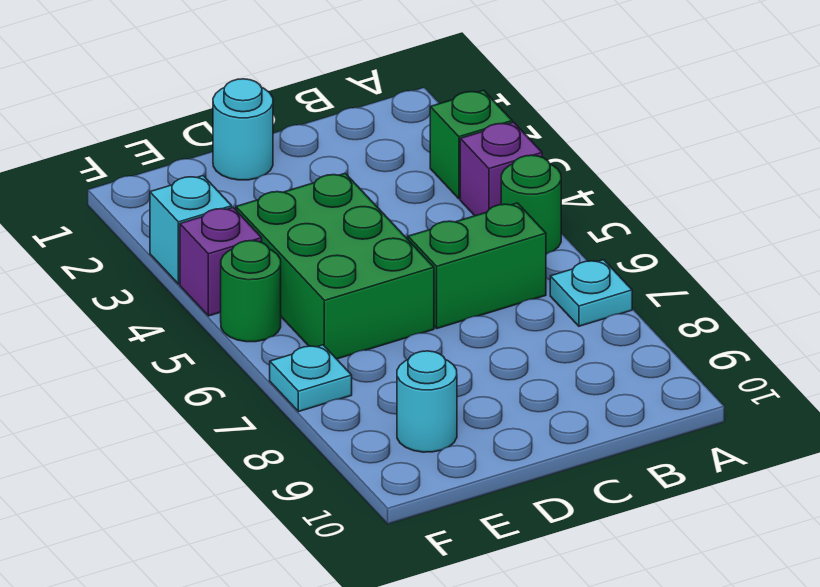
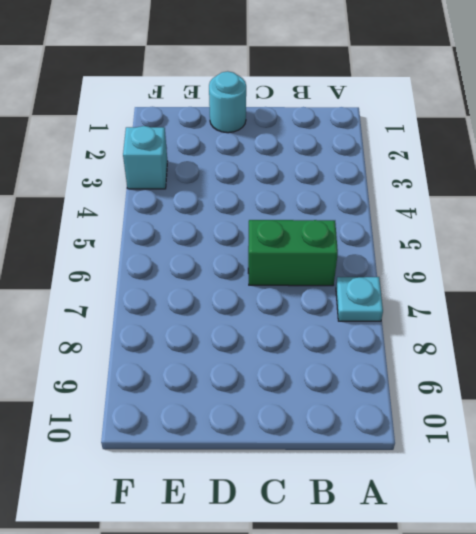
none -> green 1x1 brick [430,90,512,199]
none -> purple 1x1 brick [460,122,542,216]
none -> green 1x1 round brick [501,155,561,254]

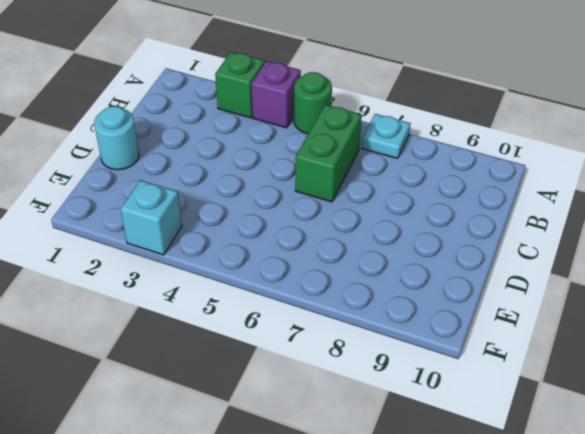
none -> green 2x3 brick [236,173,434,359]
none -> cyan 1x1 round brick [397,351,457,452]
none -> purple 1x1 brick [180,208,262,316]

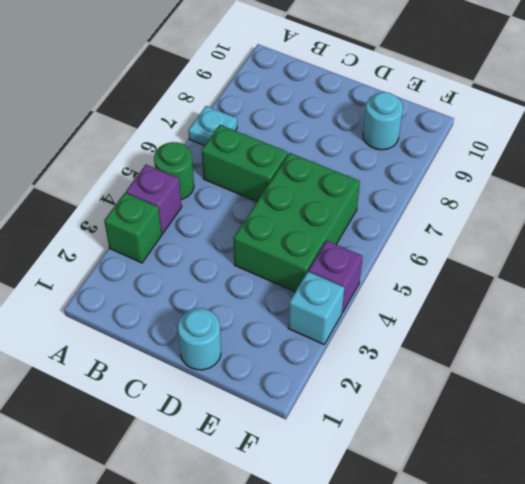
none -> green 1x1 round brick [221,241,281,342]
none -> cyan 1x1 plate [270,345,352,412]

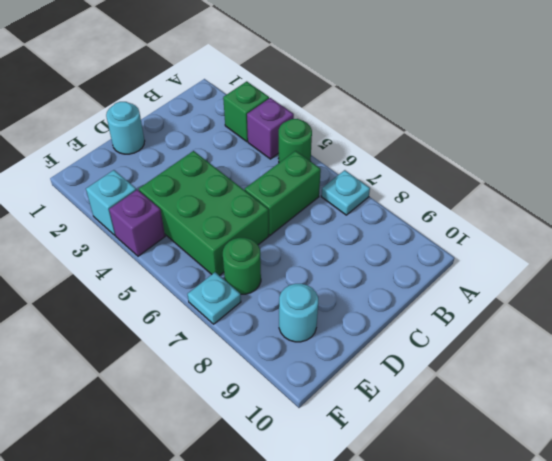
green 1x1 round brick [223,238,261,294] -> green 1x1 round brick moved to [221,241,281,342]

